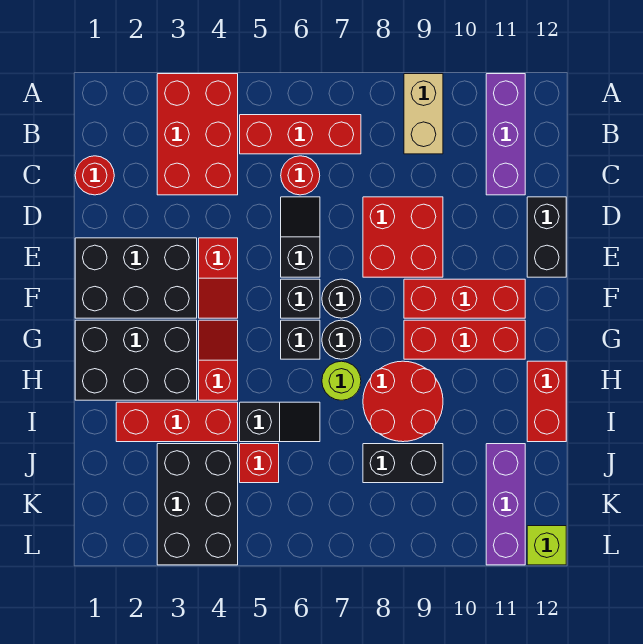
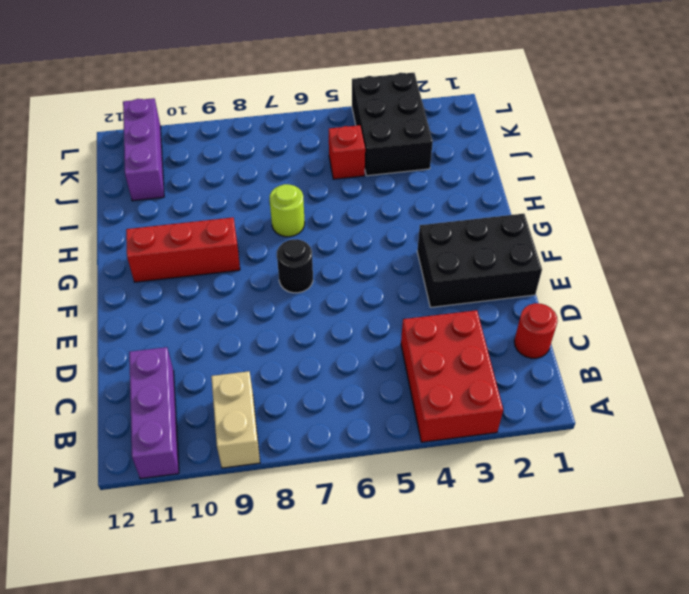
none -> red 1x3 brick [240,115,361,154]
none -> red 1x1 round brick [281,156,320,195]
none -> black 1x2 slope [281,197,320,277]

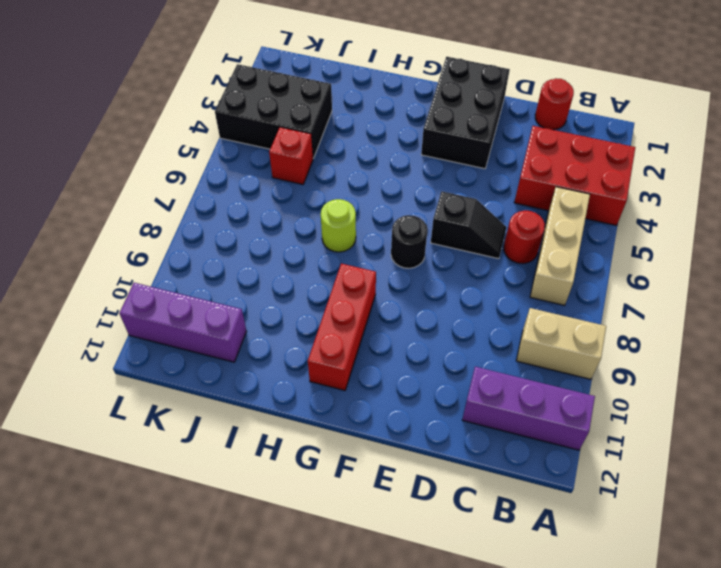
tan 1x3 brick [530,187,590,306] -> red 1x3 brick [240,115,361,154]
none -> red 2x2 brick [363,197,443,277]
none -> black 1x2 brick [527,197,566,277]
none -> red 1x2 slope [199,238,238,318]

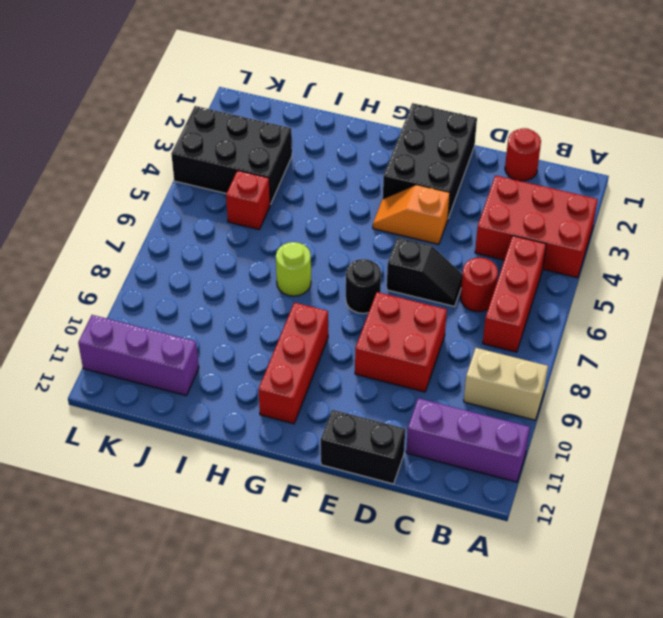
orange 1x2 slope [373,185,450,244] -> red 1x2 slope [199,238,238,318]
none -> black 1x1 brick [281,279,320,318]
none -> red 1x3 brick [404,279,525,318]
none -> black 2x3 brick [75,320,197,400]

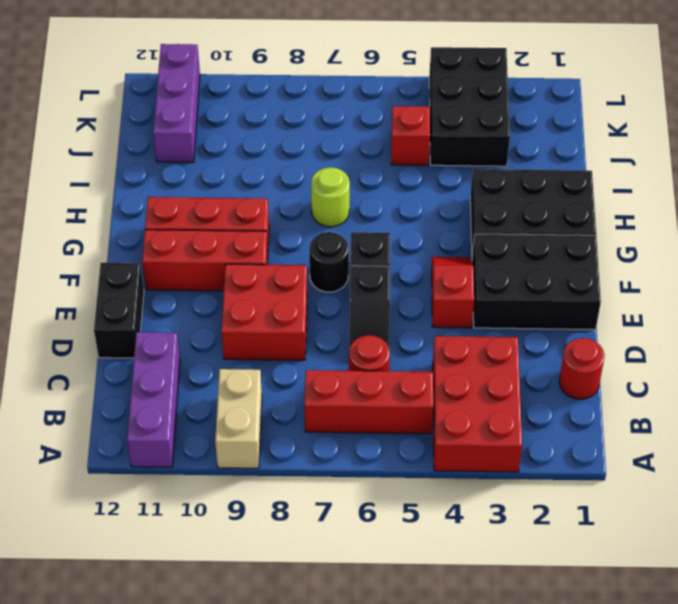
none -> red 1x2 slope [199,320,238,400]
none -> black 1x1 brick [281,320,320,359]
none -> black 1x1 round brick [322,320,361,359]

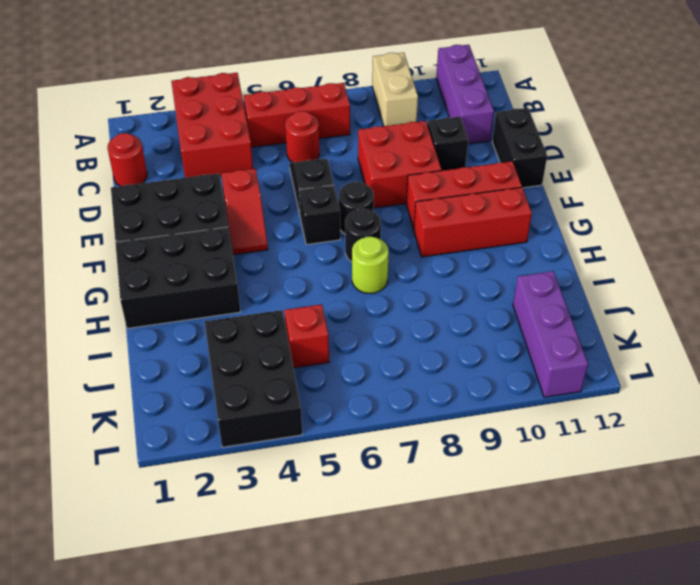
black 1x1 brick [427,117,468,171] -> black 1x1 brick moved to [281,320,320,359]
none -> red 1x2 slope [199,320,238,400]
none -> red 2x2 round brick [363,361,443,442]
none -> red 1x2 brick [527,361,566,442]

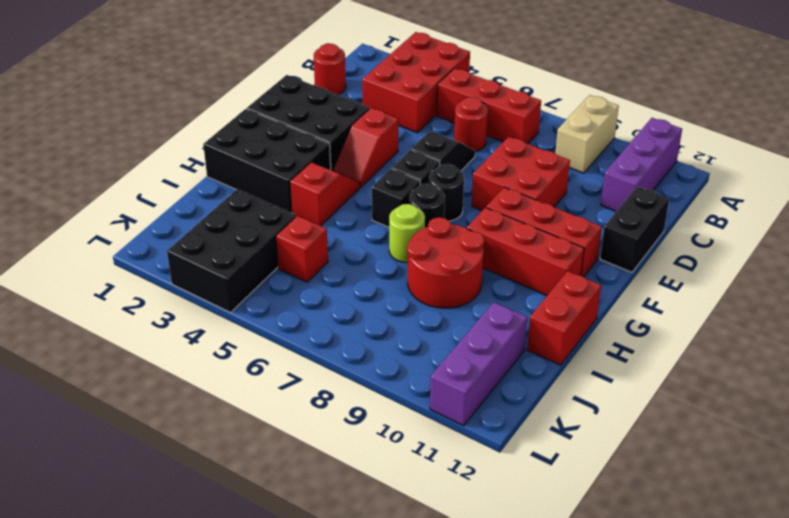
none -> red 1x3 brick [116,402,238,442]
none -> black 1x2 slope [240,402,320,442]
none -> black 1x2 brick [363,444,443,483]

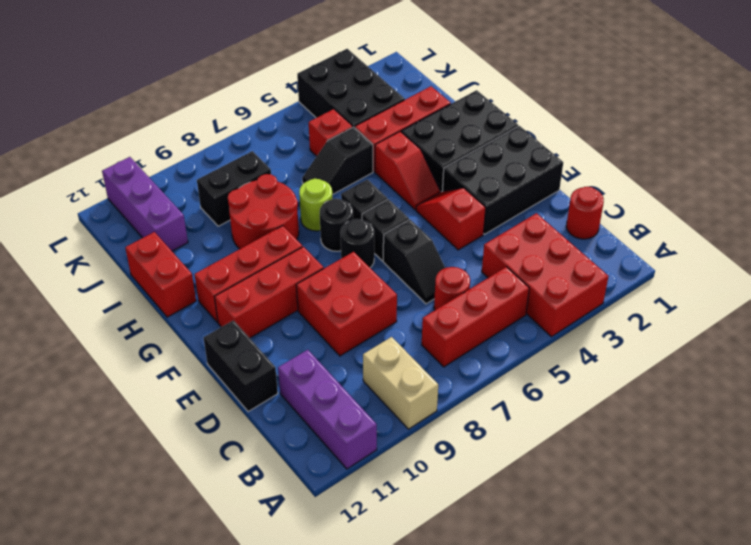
none -> lime 1x1 brick [527,526,566,565]

